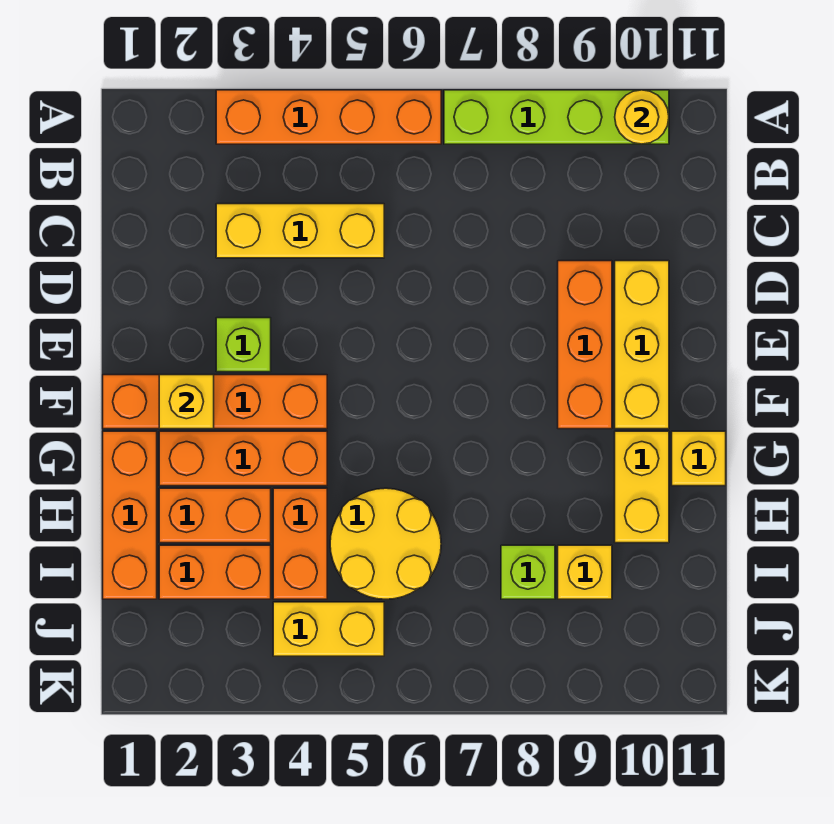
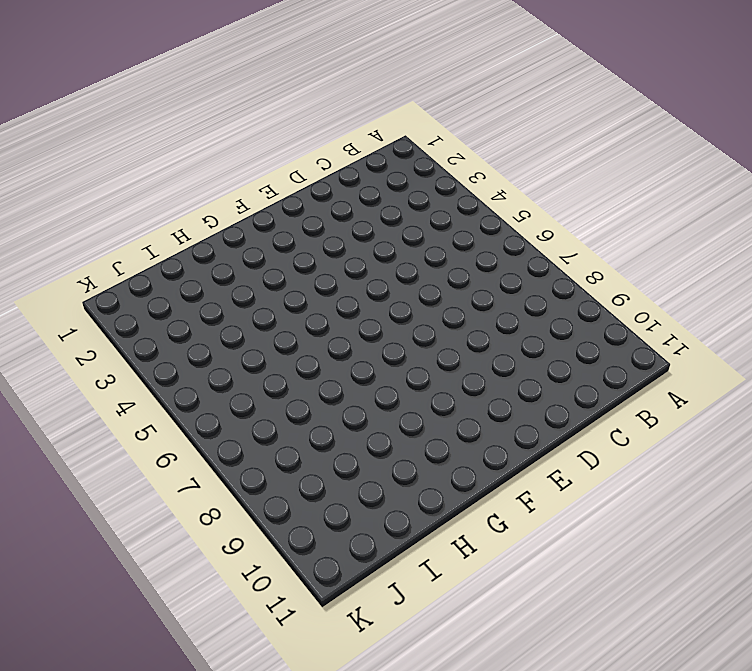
none -> orange 1x4 brick [216,90,441,144]
none -> lime 1x4 brick [444,90,669,144]
none -> yellow 1x3 brick [216,204,384,258]

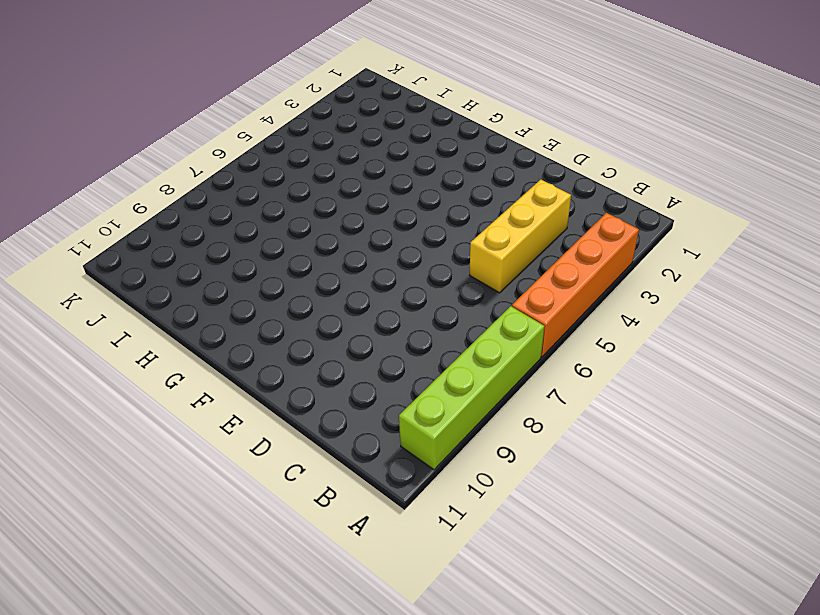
none -> orange 1x3 brick [558,261,612,429]
none -> yellow 1x3 brick [615,261,669,429]
none -> lime 1x1 brick [216,318,271,372]

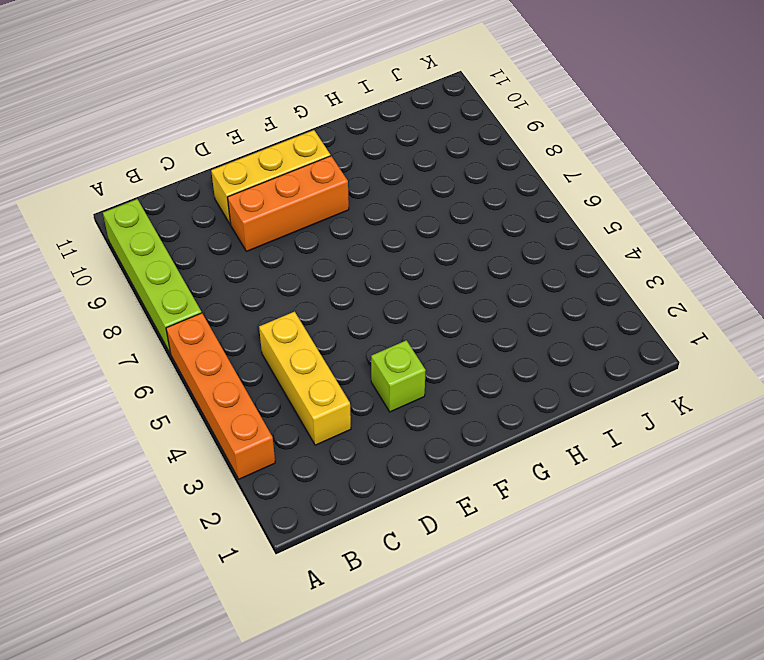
none -> orange 1x4 brick [103,375,327,429]
none -> orange 1x3 brick [103,431,157,599]
none -> orange 1x3 brick [159,431,327,486]

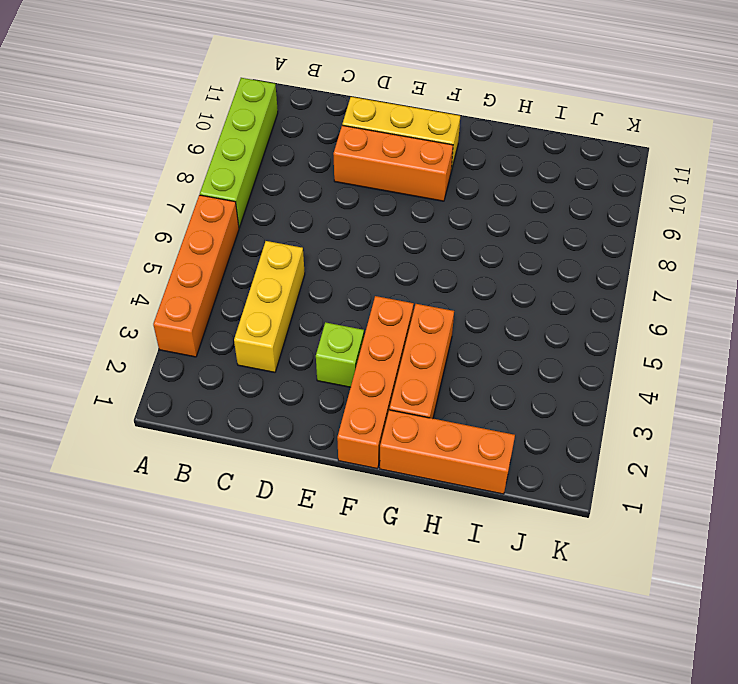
none -> yellow 1x2 brick [615,431,669,543]
none -> yellow 1x1 brick [672,431,726,486]
none -> orange 1x2 brick [159,488,271,543]

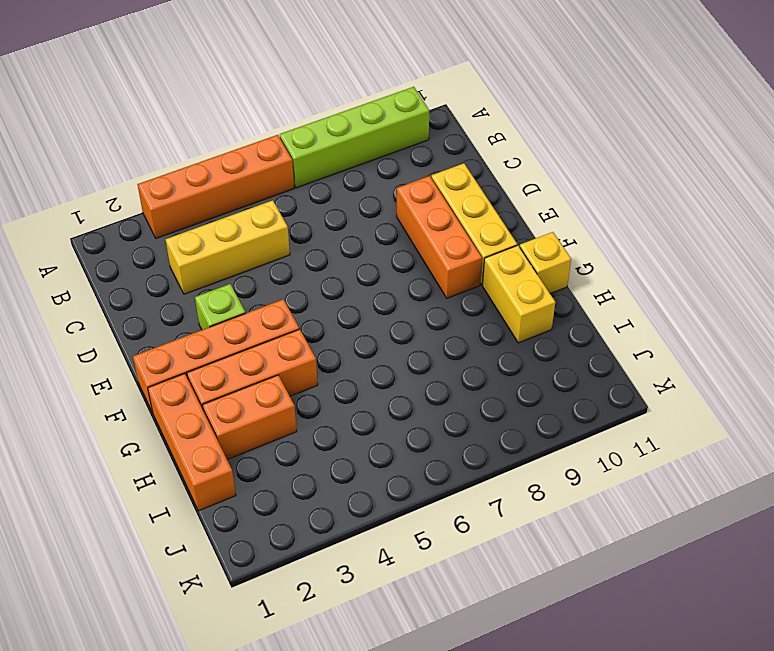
none -> orange 1x2 brick [273,488,327,599]
none -> yellow 2x2 round brick [330,488,441,599]
none -> orange 1x2 brick [159,545,271,599]

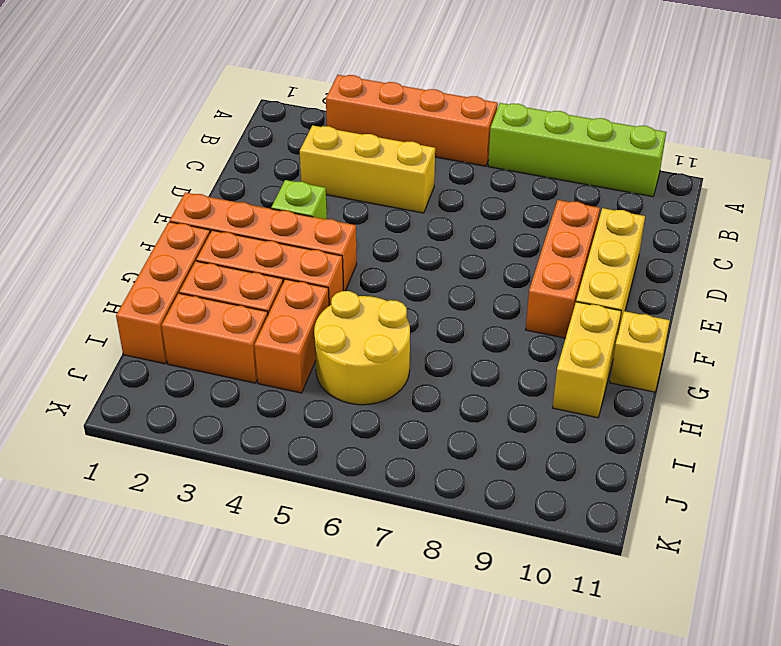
none -> lime 1x1 brick [501,545,555,599]
none -> yellow 1x1 brick [558,545,612,599]
none -> yellow 1x2 brick [273,602,384,656]

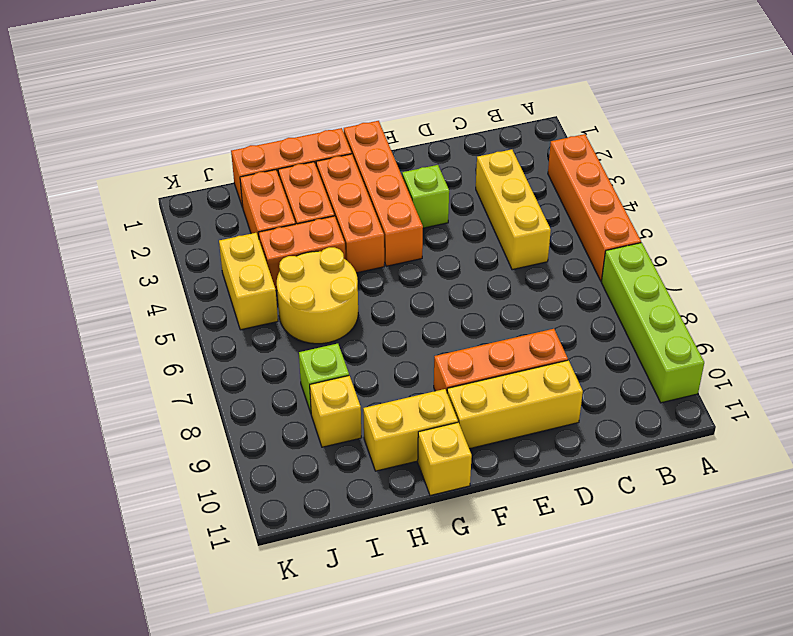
none -> yellow 1x1 round brick [615,90,669,144]
none -> yellow 1x1 brick [159,375,214,429]

